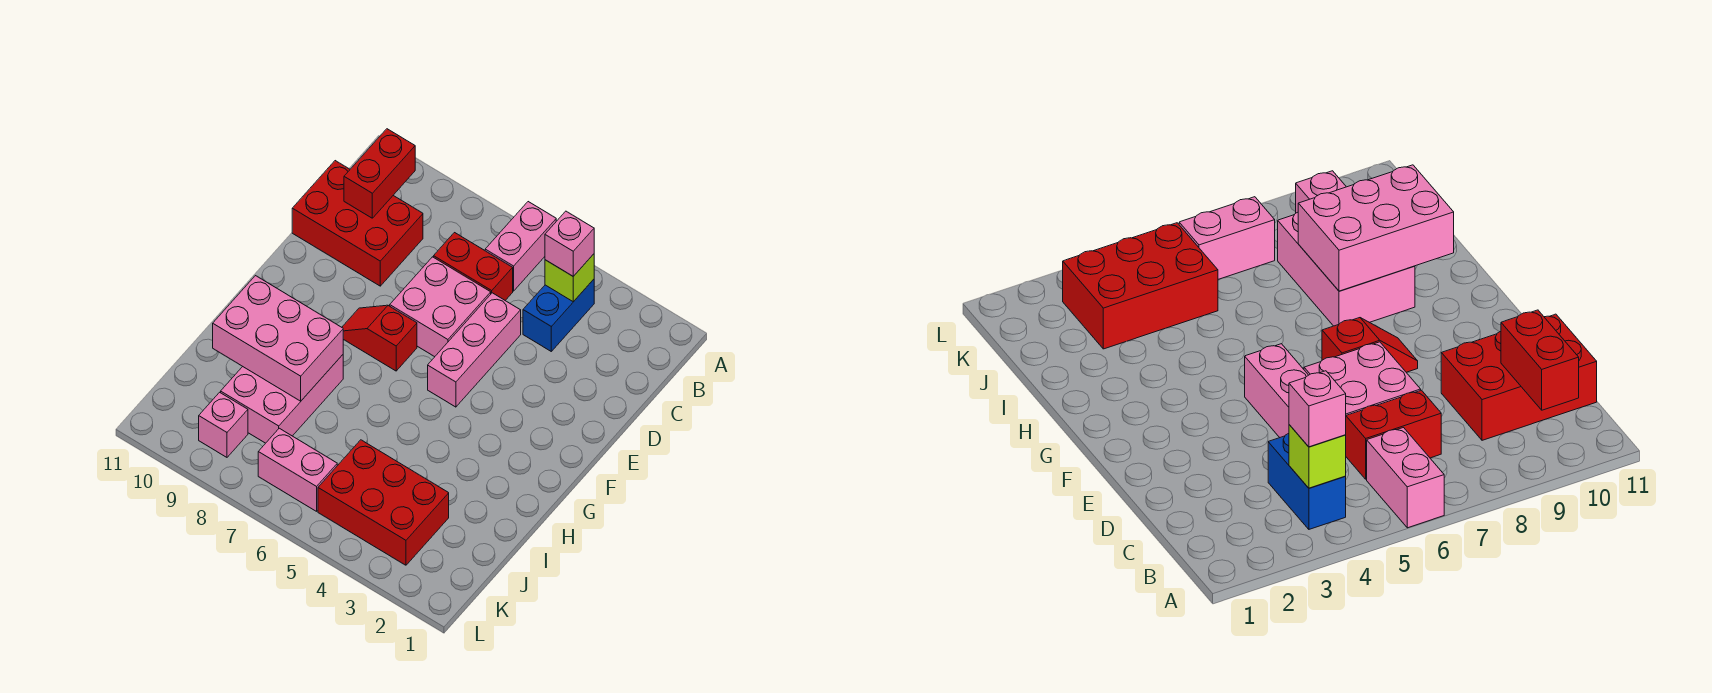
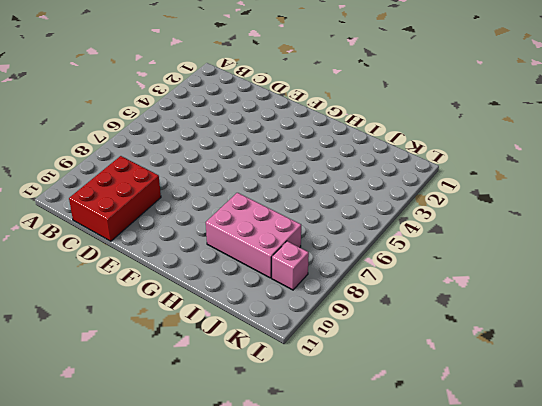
none -> pink 1x2 brick [485,202,556,291]
none -> blue 1x2 brick [523,279,594,351]
none -> red 1x2 brick [434,233,513,300]

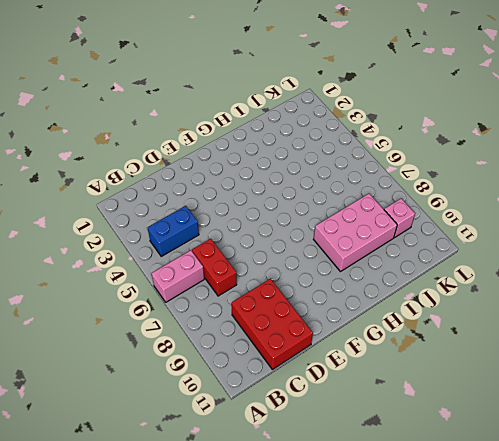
none -> pink 1x3 brick [428,293,521,407]
none -> pink 2x2 brick [390,257,491,357]
none -> red 1x2 slope [342,305,417,371]

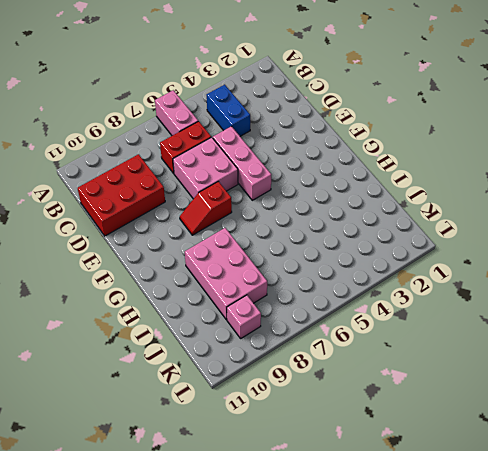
none -> red 2x3 brick [318,440,449,565]
none -> pink 1x2 brick [258,428,337,511]
none -> lime 1x1 brick [545,254,594,302]

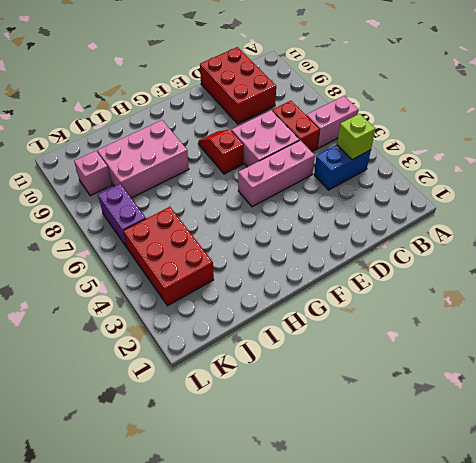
purple 1x2 brick [98,184,146,247] -> pink 1x2 brick [258,428,337,511]
none -> red 1x2 brick [344,129,415,218]
none -> pink 2x3 brick [213,276,343,401]
none -> pink 1x1 brick [545,211,594,276]

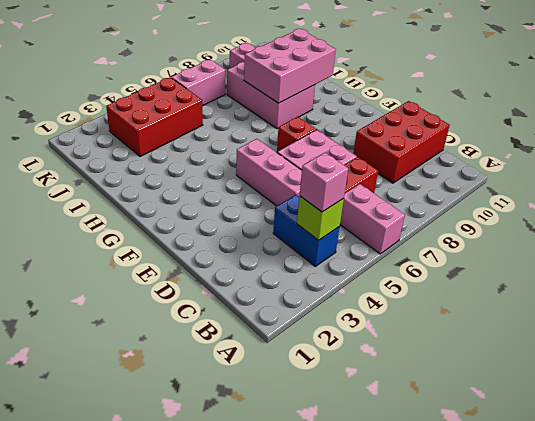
none -> red 1x2 brick [344,129,415,218]

